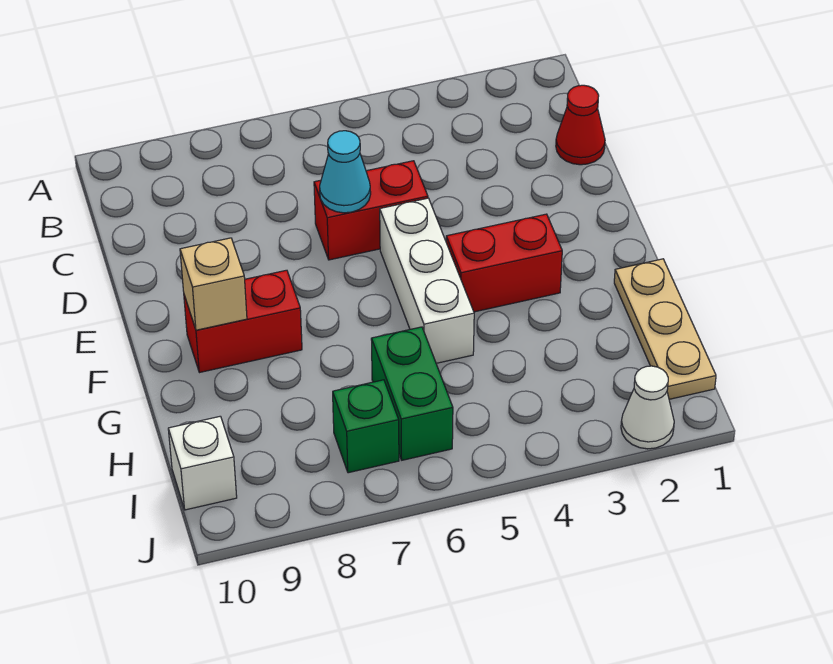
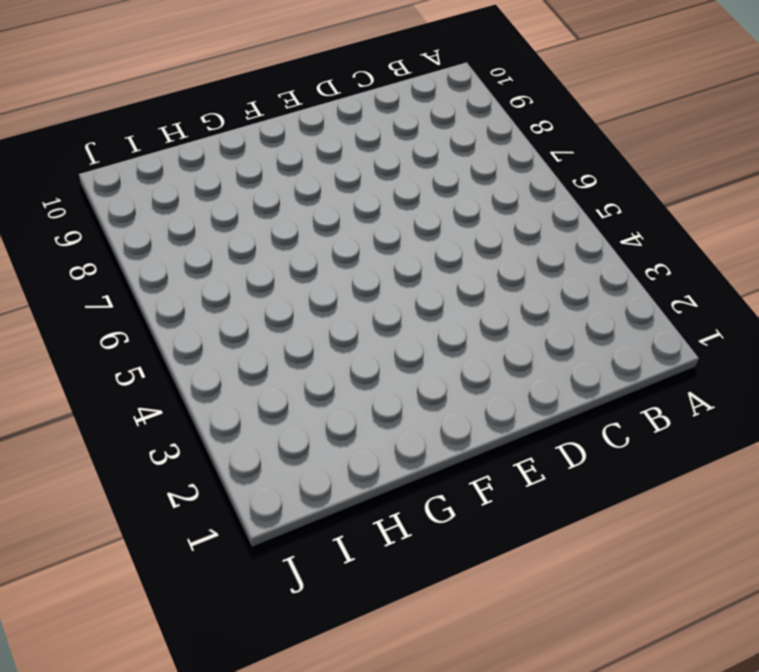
none -> red 1x1 cone [556,85,605,165]
none -> red 1x2 brick [314,161,428,260]
none -> white 1x3 brick [380,198,474,363]

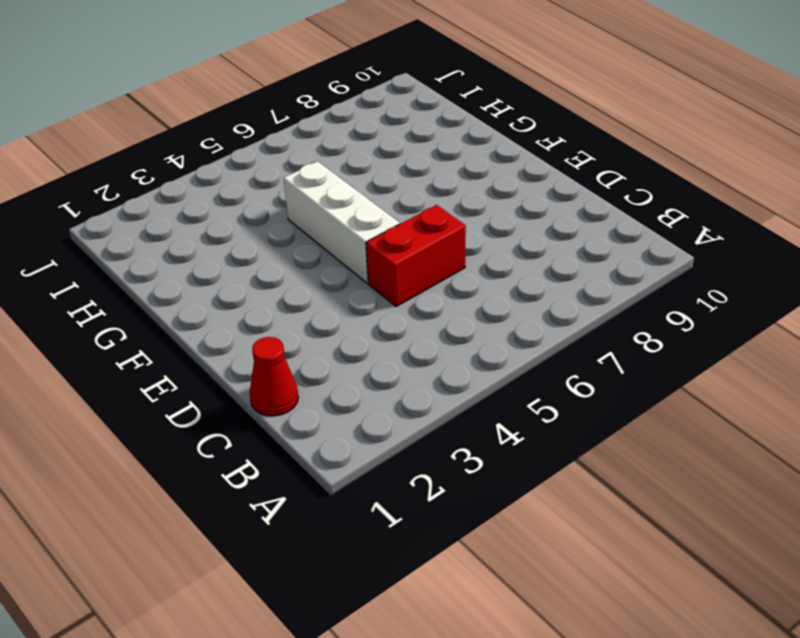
none -> red 1x2 brick [446,214,562,312]
none -> red 1x2 brick [184,270,302,373]
none -> tan 1x3 plate [614,259,716,399]

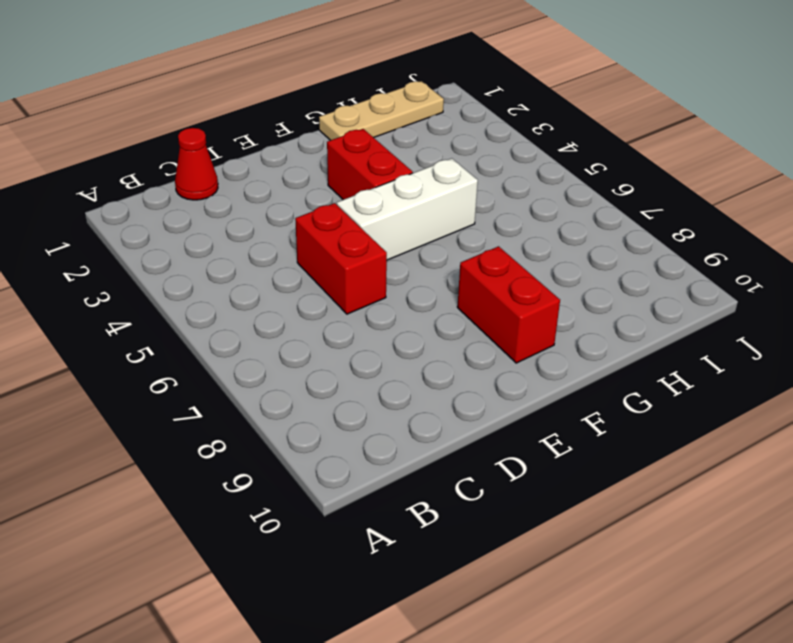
none -> green 1x2 brick [371,327,453,460]
none -> green 1x1 brick [333,380,399,473]
none -> white 1x1 brick [168,416,237,510]

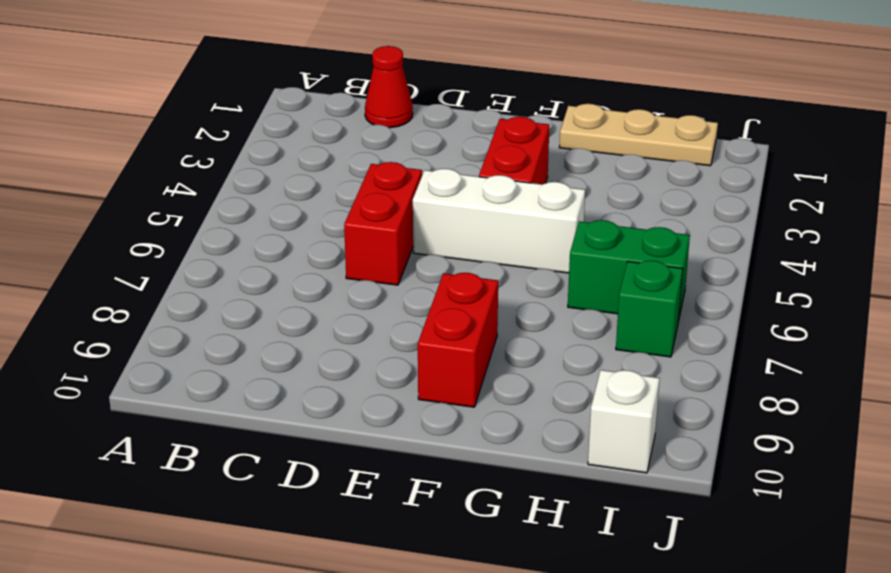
none -> white 1x1 cone [621,366,674,449]
none -> cyan 1x1 cone [320,131,371,213]
none -> tan 1x1 brick [180,238,247,330]

